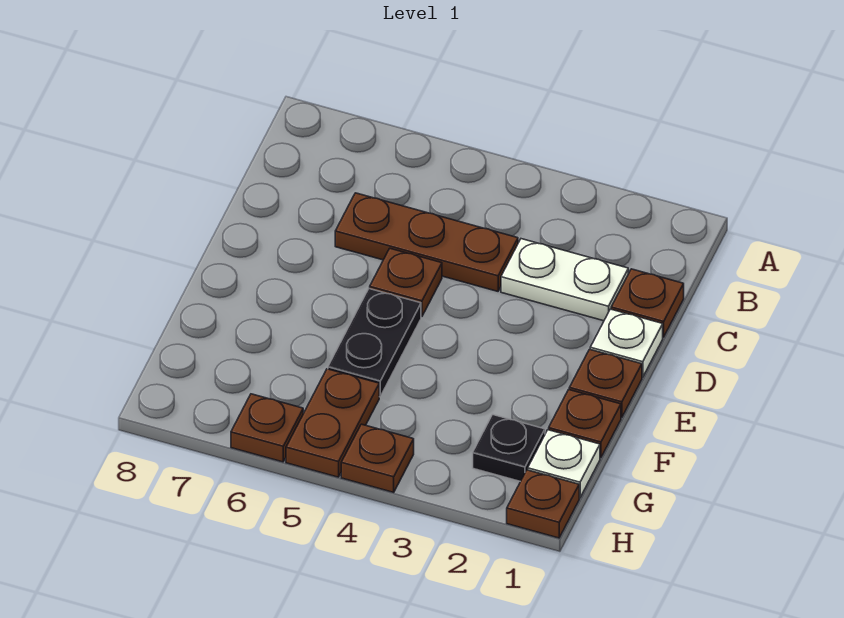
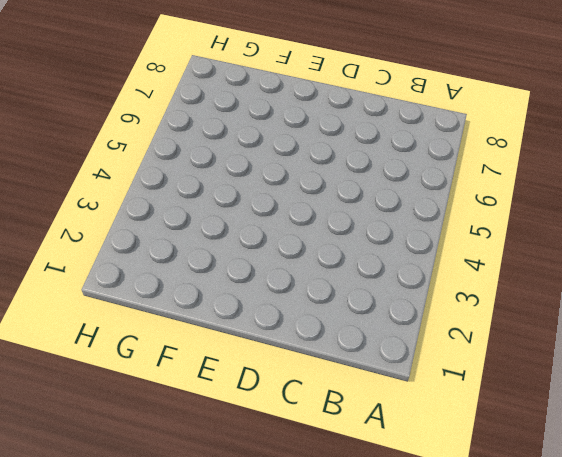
none -> brown 1x1 plate [611,269,684,337]
none -> white 1x2 plate [501,239,628,321]
none -> brown 1x3 plate [335,193,518,291]

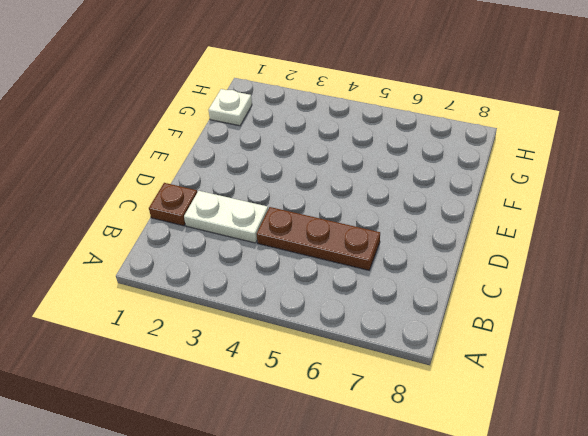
none -> white 1x1 plate [590,309,663,377]
none -> brown 1x1 plate [370,248,442,316]
none -> brown 1x1 plate [569,349,642,418]

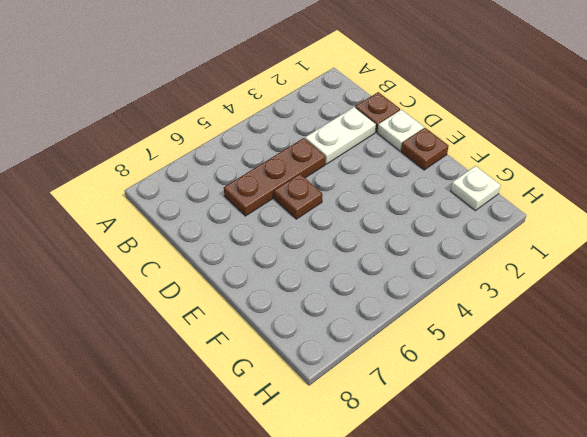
none -> black 1x2 plate [328,289,421,397]
none -> brown 1x1 plate [549,390,621,458]
none -> black 1x1 plate [473,415,545,481]

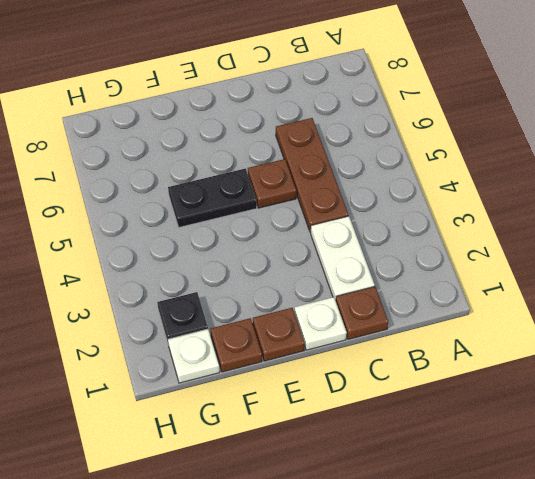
none -> brown 1x2 plate [286,369,379,477]
none -> brown 1x1 plate [507,470,579,538]
none -> brown 1x1 plate [341,424,414,492]

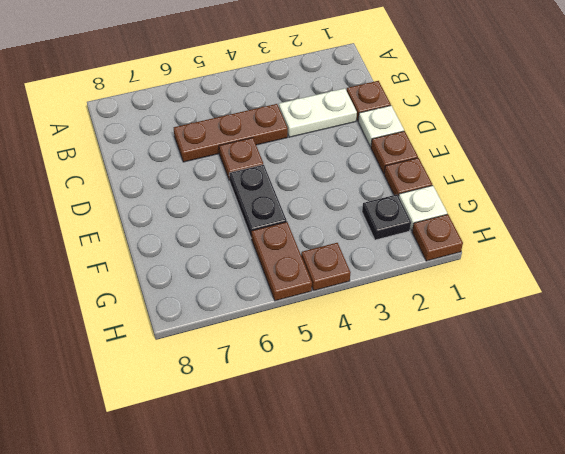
none -> brown 1x1 plate [231,394,303,462]

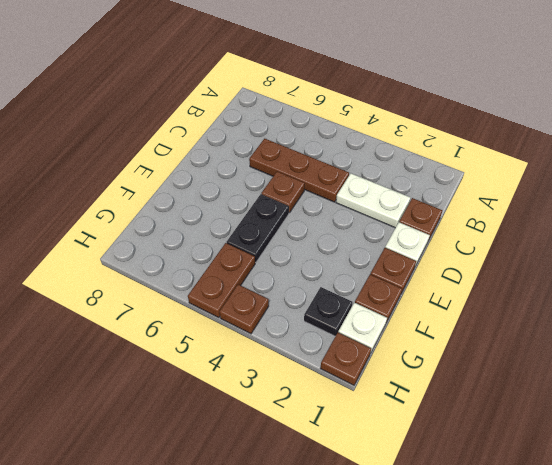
none -> brown 1x1 plate [231,394,303,462]

